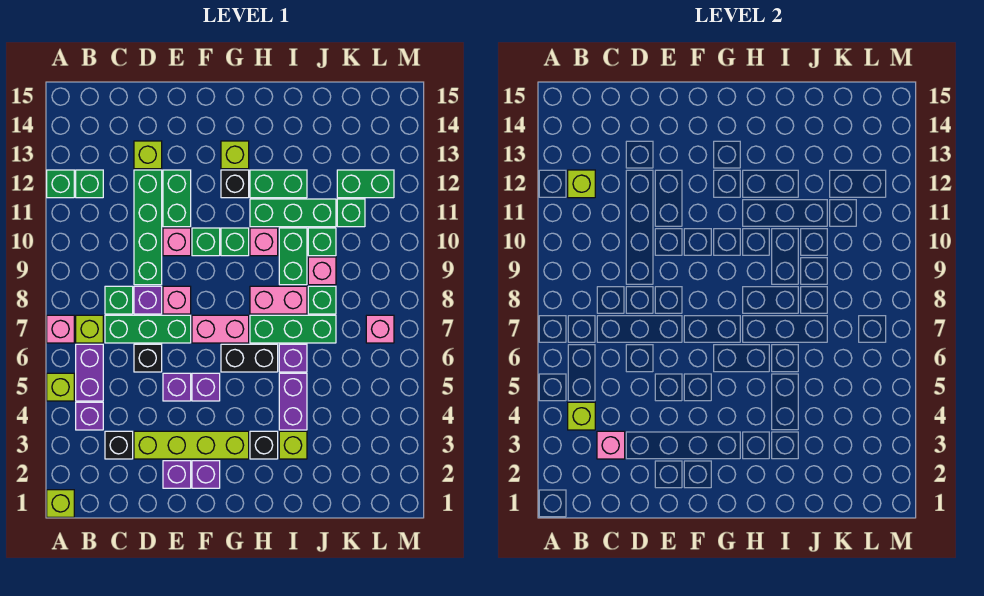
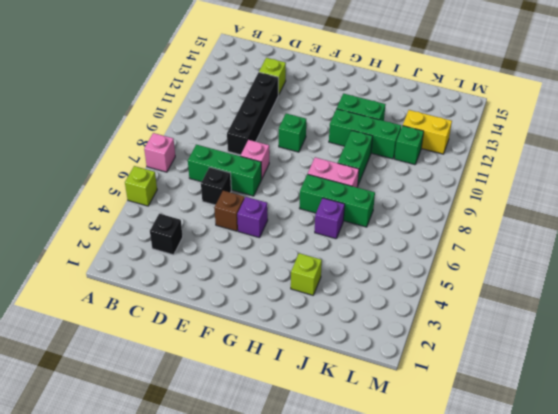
black 1x4 brick [227,72,278,155] -> green 1x4 brick [134,170,162,285]
brown 1x1 brick [214,191,245,231] -> purple 1x1 brick [163,373,191,401]
yellow 1x2 brick [403,110,452,154] -> green 1x2 brick [337,170,394,198]
none -> lime 1x1 brick [47,490,74,517]
none -> green 1x1 brick [47,170,74,198]
none -> purple 1x1 brick [76,402,103,430]
none -> purple 1x2 brick [76,344,103,401]

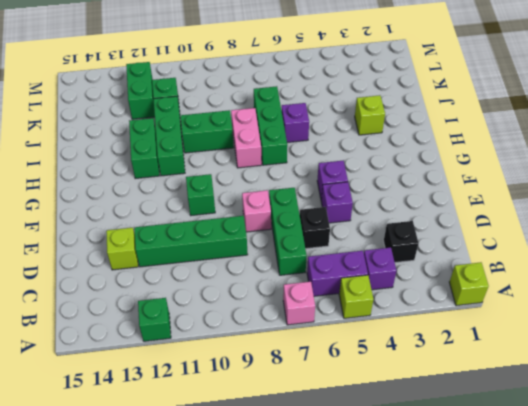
none -> lime 1x1 brick [76,315,103,343]
none -> green 1x1 brick [76,170,103,198]
none -> green 1x1 brick [105,286,133,314]
none -> lime 1x4 brick [134,431,249,459]

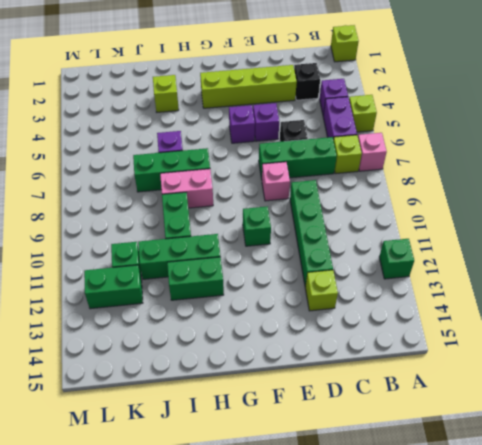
none -> green 1x1 brick [76,170,103,198]
none -> green 1x1 brick [105,286,133,314]
none -> purple 1x1 brick [134,286,162,314]
none -> purple 1x1 brick [163,461,191,488]

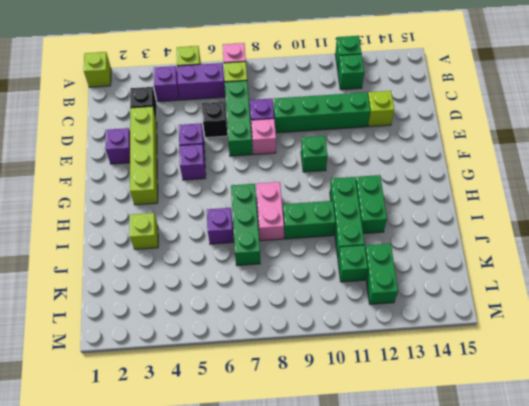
none -> green 1x1 brick [105,286,133,314]
none -> pink 1x1 brick [163,228,191,256]
none -> green 1x2 brick [163,170,191,227]
none -> purple 1x1 brick [192,461,220,488]

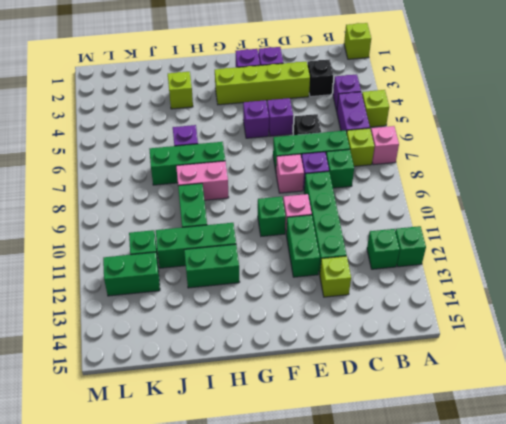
none -> pink 1x2 brick [192,315,249,343]
none -> black 1x2 brick [221,344,278,372]
none -> green 1x1 brick [221,228,249,256]
none -> black 1x1 brick [221,170,249,198]

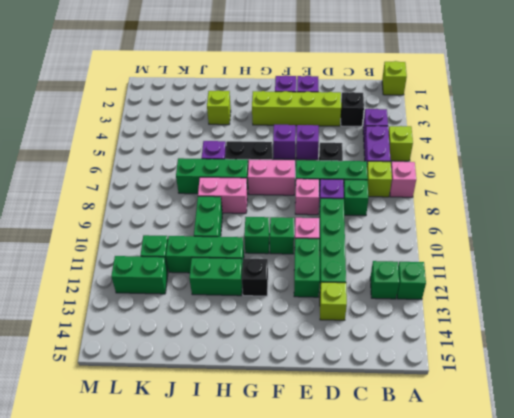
none -> lime 1x1 brick [221,141,249,169]
none -> black 1x1 brick [250,431,278,459]
none -> pink 1x1 brick [250,228,278,256]
none -> purple 1x2 brick [279,373,307,430]

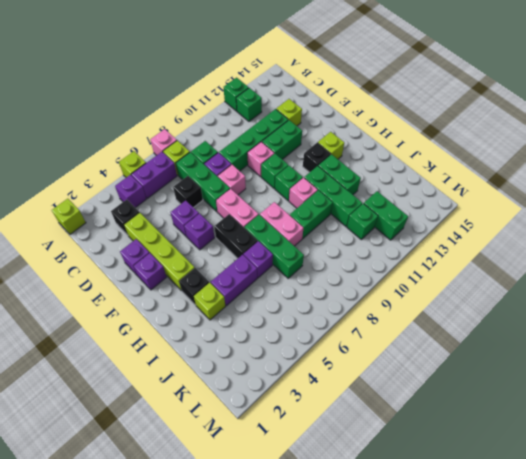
none -> green 1x1 brick [308,286,336,314]
none -> pink 1x1 brick [308,257,336,285]
none -> green 1x1 brick [308,228,336,256]
none -> pink 1x1 brick [366,315,394,343]

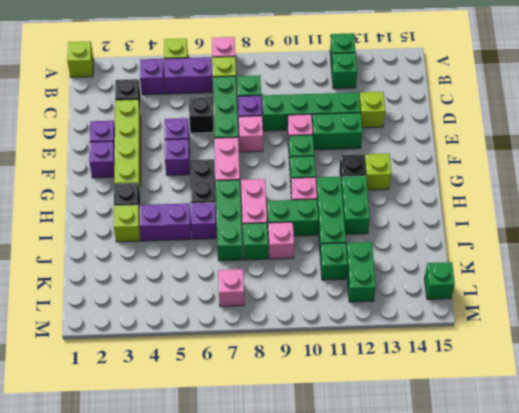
green 1x1 brick [425,262,455,299] -> green 1x1 brick moved to [308,228,336,256]
none -> lime 1x1 brick [568,402,595,430]
none -> lime 1x1 brick [568,170,595,198]
none -> pink 1x1 brick [597,431,625,459]

